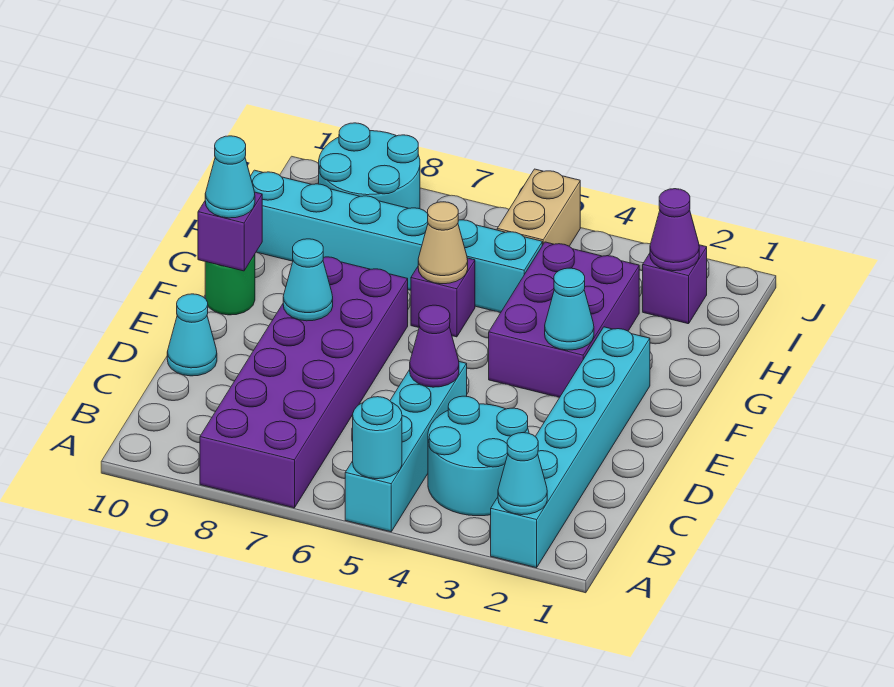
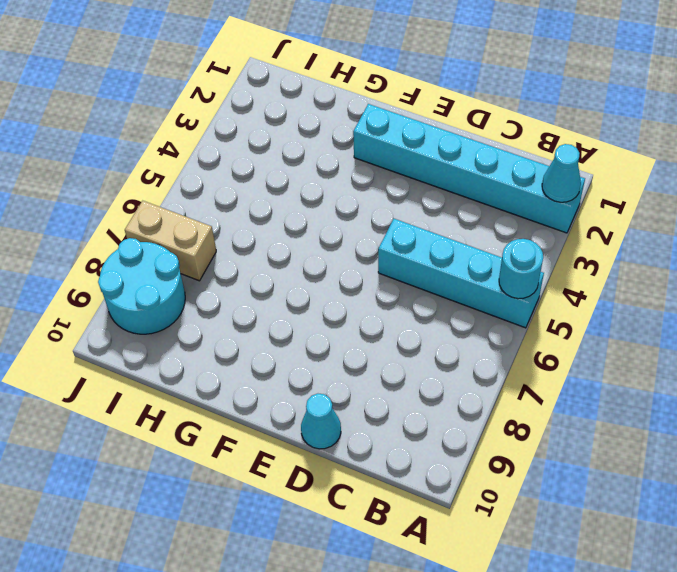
tan 1x2 brick [125,201,216,281] -> tan 1x2 brick moved to [497,169,580,246]
none -> purple 2x6 brick [200,257,408,508]
none -> cyan 2x2 round brick [428,396,529,516]
none -> purple 2x3 brick [489,242,639,397]

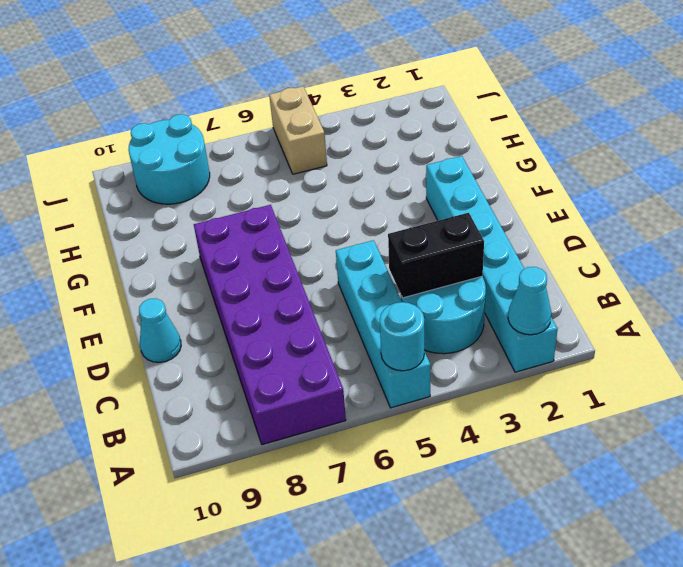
black 1x2 brick [388,213,484,298] -> none
none -> purple 2x3 brick [489,242,639,397]
none -> green 1x1 round brick [205,255,255,315]
none -> purple 1x1 brick [411,258,475,337]

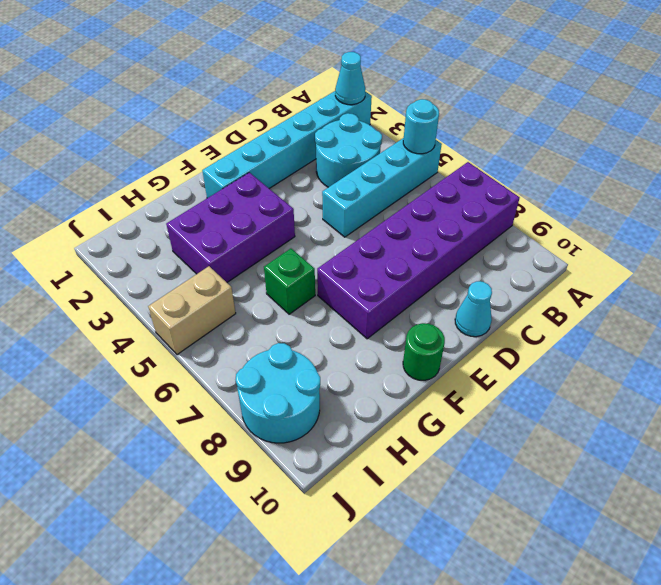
green 1x1 brick [264,249,315,314] -> purple 1x1 brick [411,258,475,337]
none -> cyan 1x6 brick [250,170,542,313]
none -> purple 1x1 brick [643,245,707,324]
none -> purple 1x1 cone [410,305,459,387]

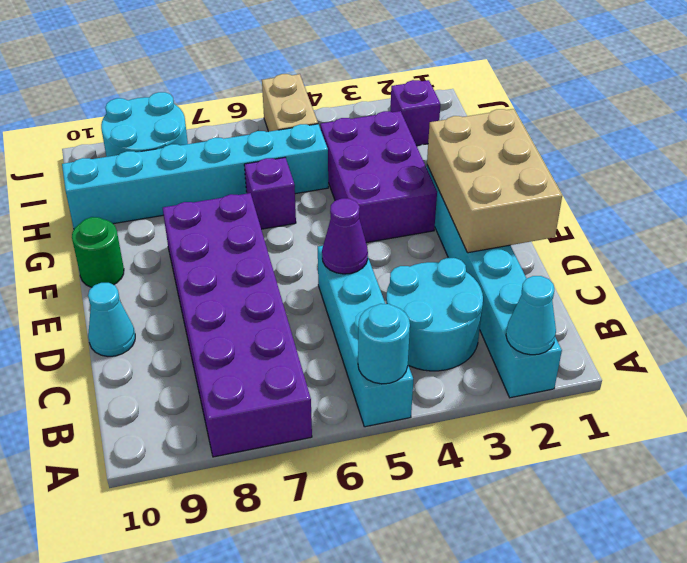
tan 2x3 brick [427,109,562,253] -> none
none -> cyan 1x1 cone [283,239,333,321]
none -> cyan 1x1 cone [545,268,594,350]
none -> purple 1x1 brick [198,192,262,271]

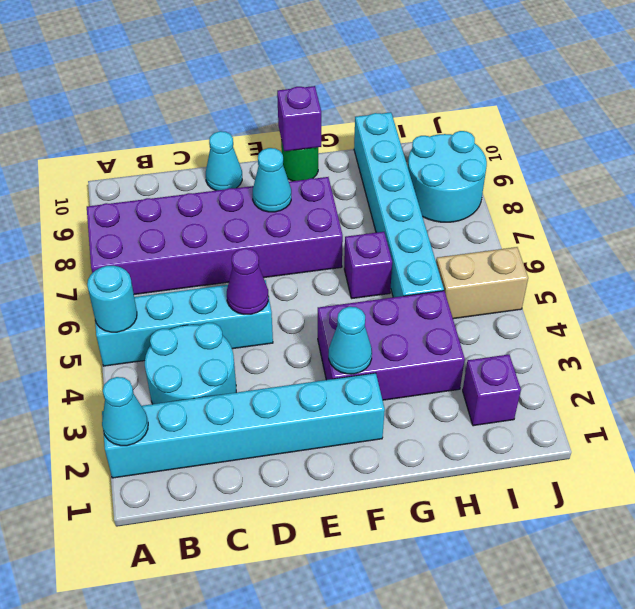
none -> tan 1x1 cone [418,202,468,284]
none -> purple 1x1 cone [650,189,699,271]
none -> cyan 1x1 cone [205,136,255,218]

